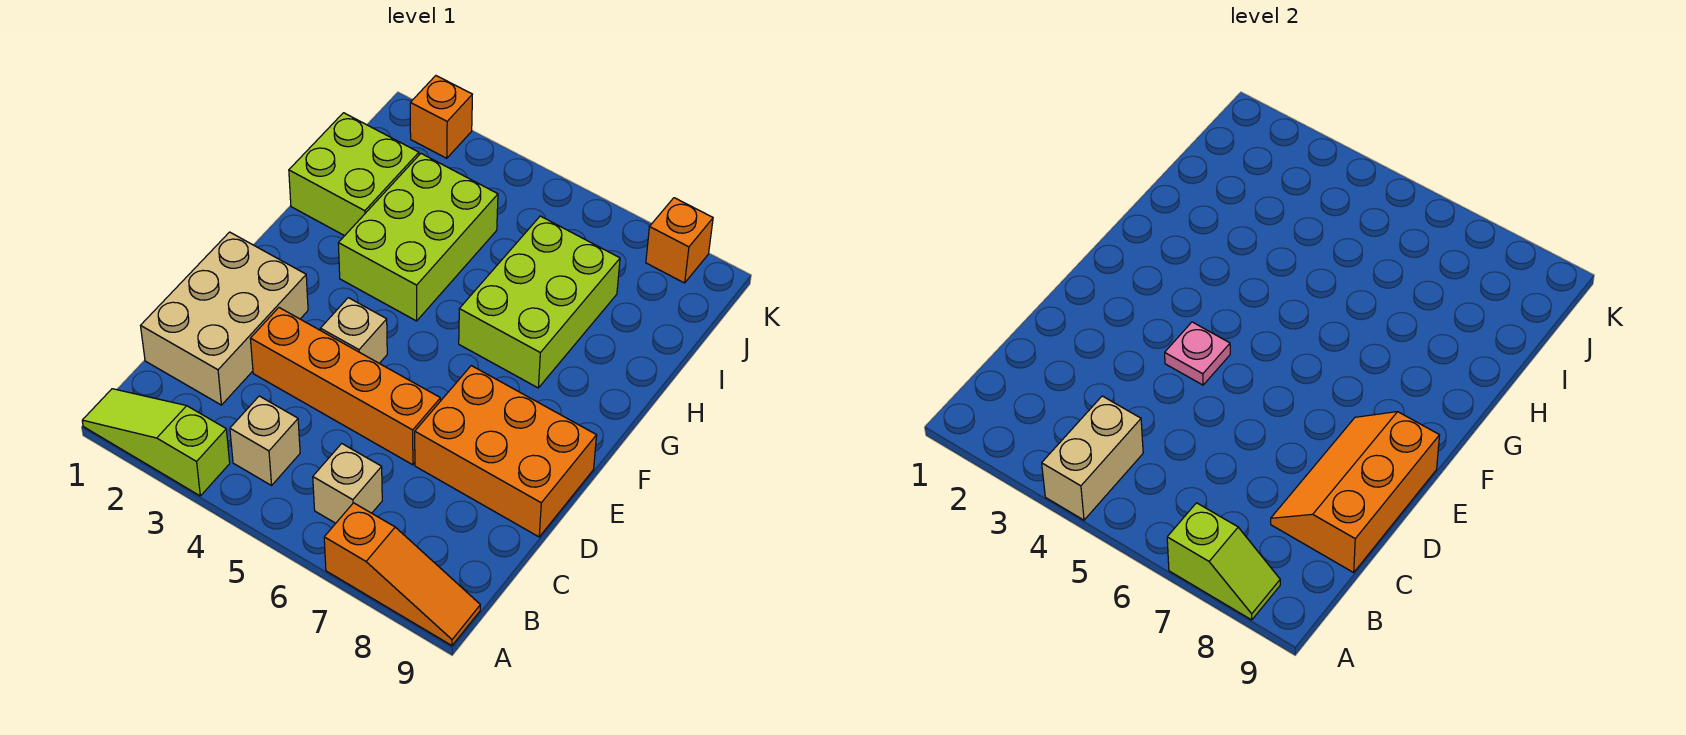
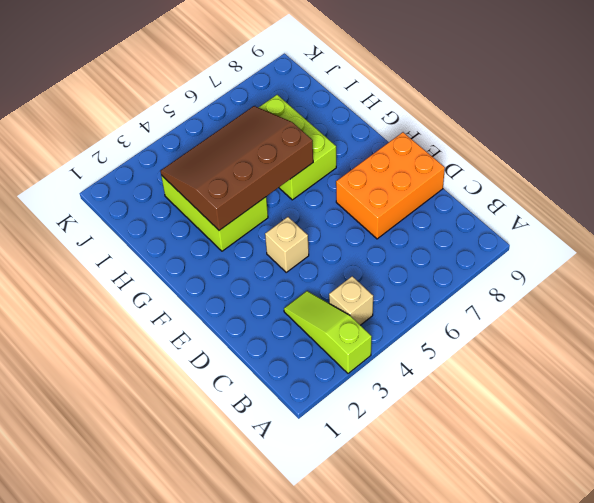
lime 1x3 slope [284,291,372,374] -> lime 1x3 slope turned to [82,389,230,496]
brown 3x4 slope [160,106,313,230] -> none
none -> orange 1x3 slope [324,503,480,646]
none -> tan 1x1 brick [313,444,382,523]
none -> tan 2x3 brick [141,232,308,405]

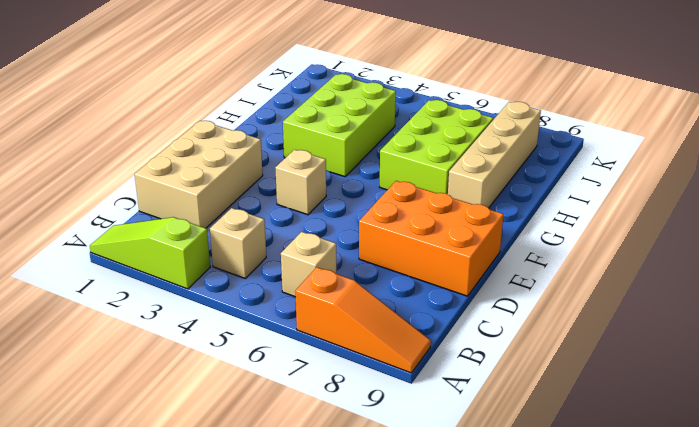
tan 1x4 brick [448,102,541,208] -> none
none -> orange 1x4 brick [250,308,440,465]
none -> lime 2x2 brick [289,113,419,236]
none -> orange 1x1 brick [410,76,472,158]

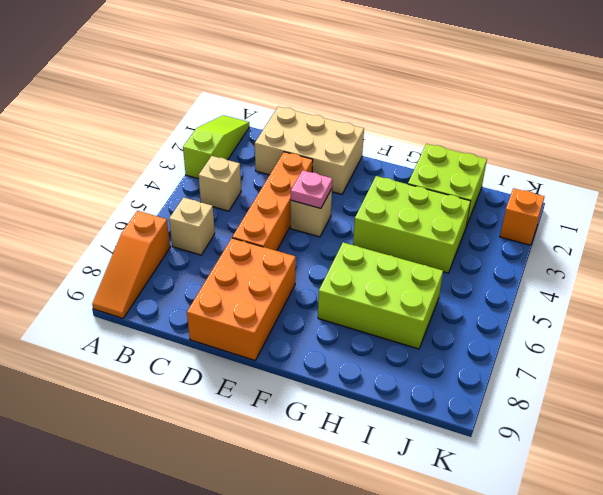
none -> orange 1x1 brick [646,198,713,283]
none -> tan 1x2 brick [1042,396,1143,520]
none -> lime 1x2 slope [1167,503,1280,620]

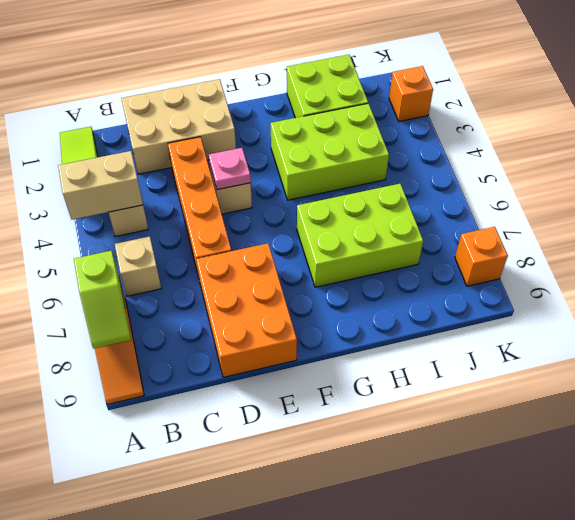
none -> orange 2x3 slope [1271,412,1440,572]

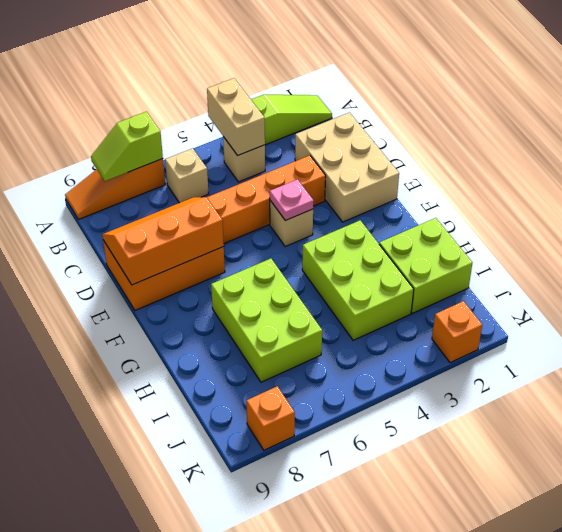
orange 2x3 slope [102,197,224,285] -> orange 2x3 slope turned to [1271,412,1440,572]

